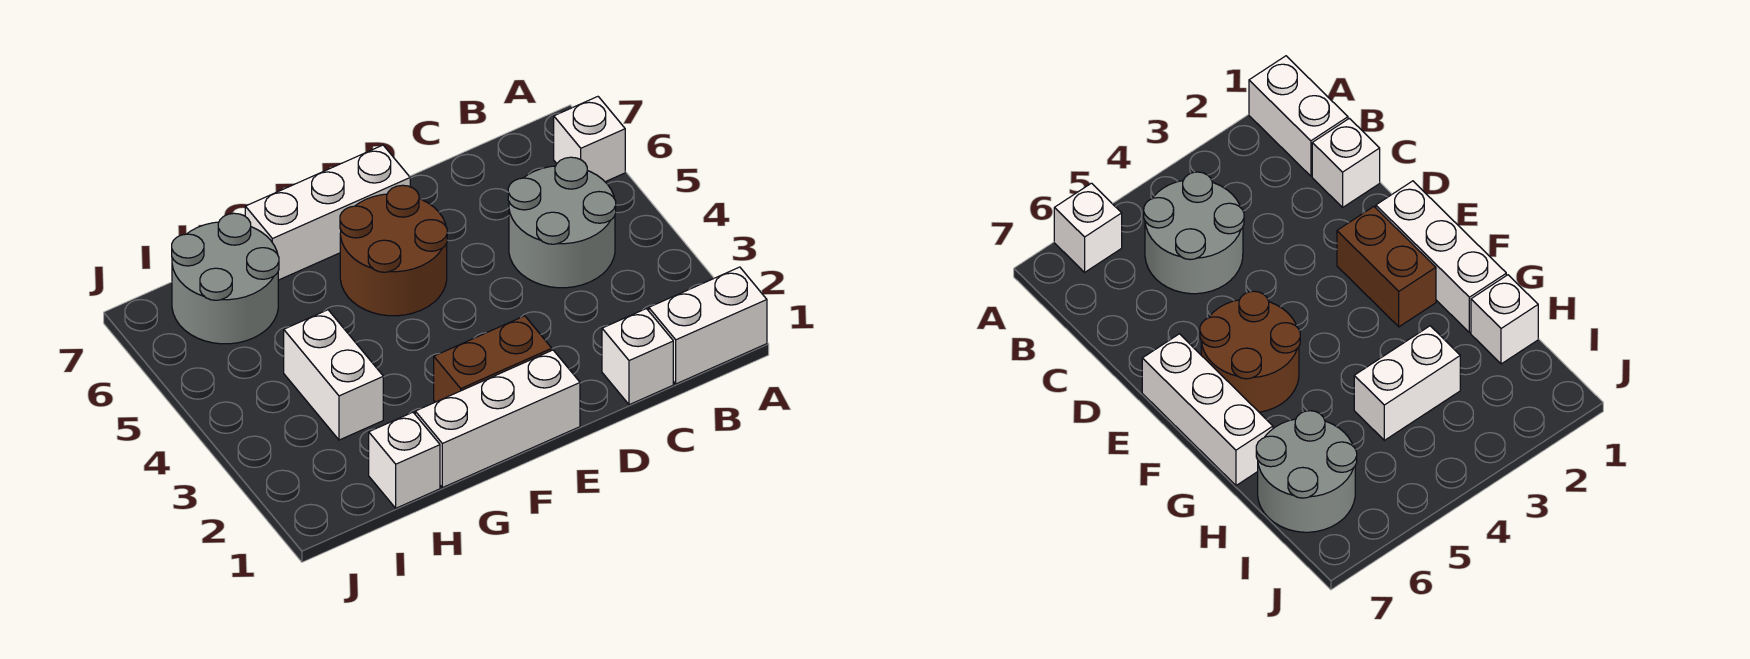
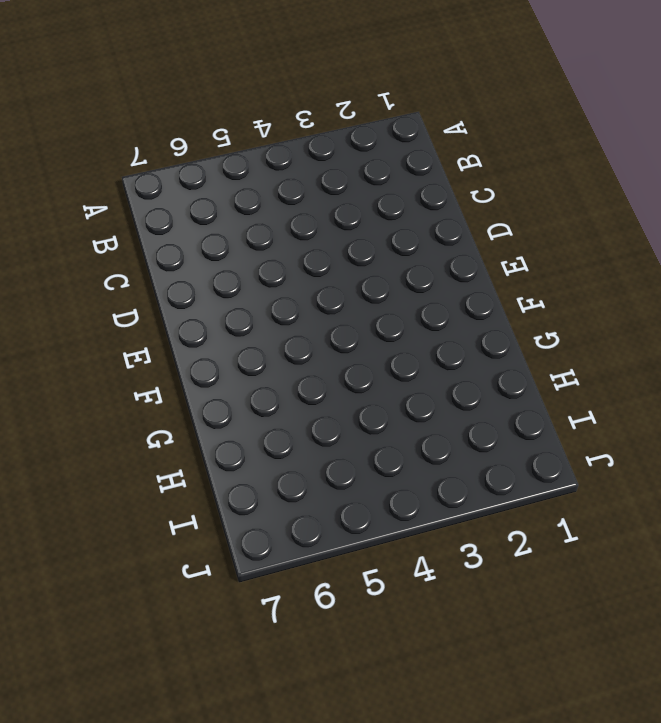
none -> white 1x2 brick [649,267,767,384]
none -> white 1x1 brick [554,97,625,182]

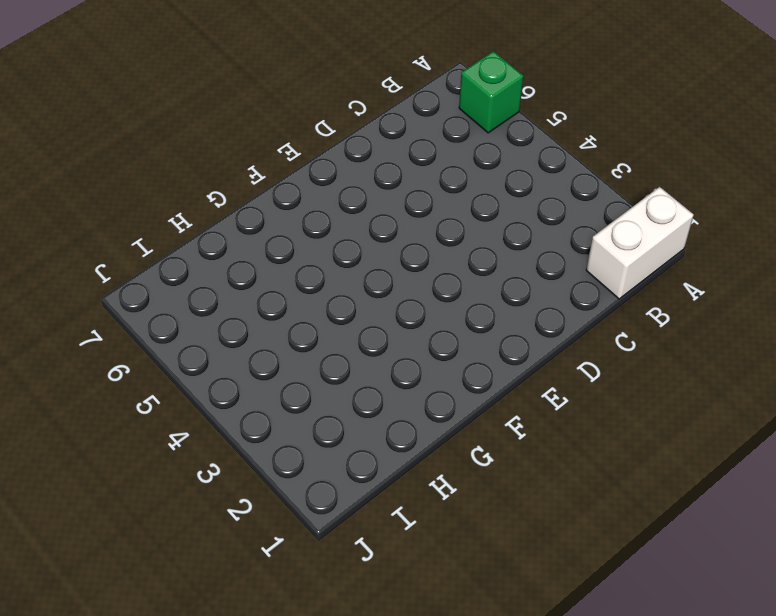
green 1x1 brick [459,51,523,133] -> white 1x1 brick [554,97,625,182]
none -> grey 2x2 round brick [508,157,616,288]
none -> white 1x1 brick [602,309,673,405]

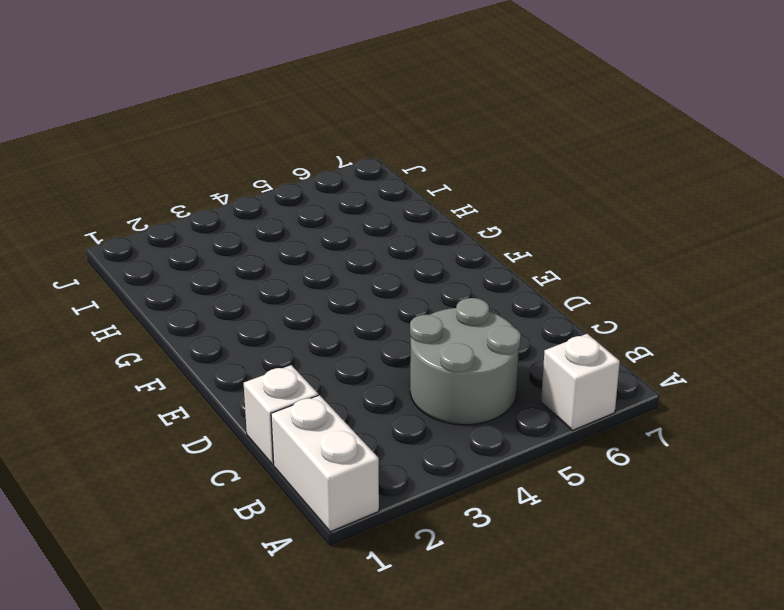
none -> white 1x3 brick [415,350,580,488]
none -> brown 1x2 brick [434,316,552,402]

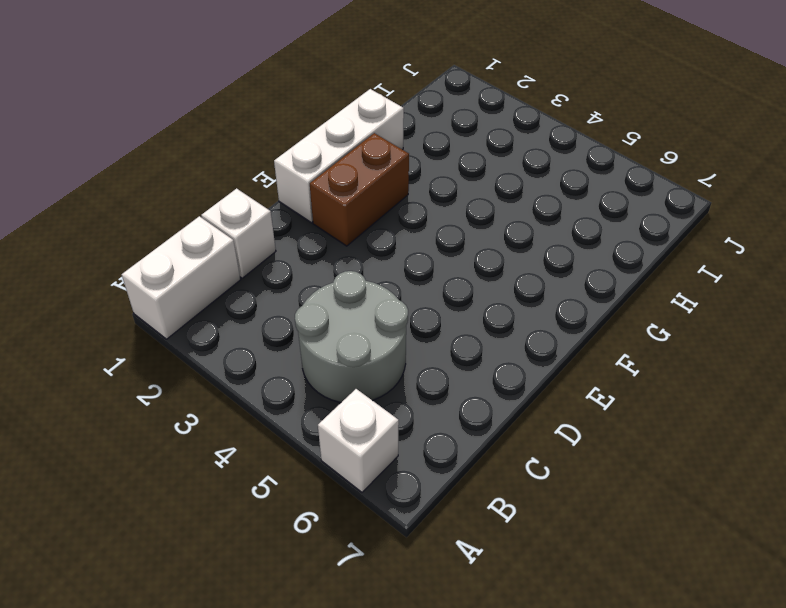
none -> brown 2x2 round brick [340,185,447,316]
none -> white 1x3 brick [245,145,410,280]

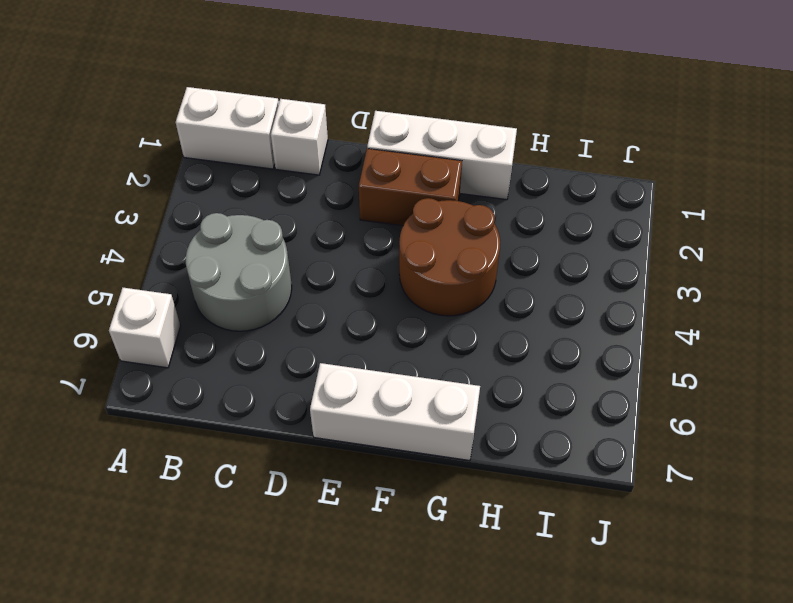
brown 2x2 round brick [399,198,500,316] -> brown 2x2 round brick moved to [340,185,447,316]
none -> white 1x1 brick [369,412,440,508]
none -> white 1x2 brick [284,310,383,440]

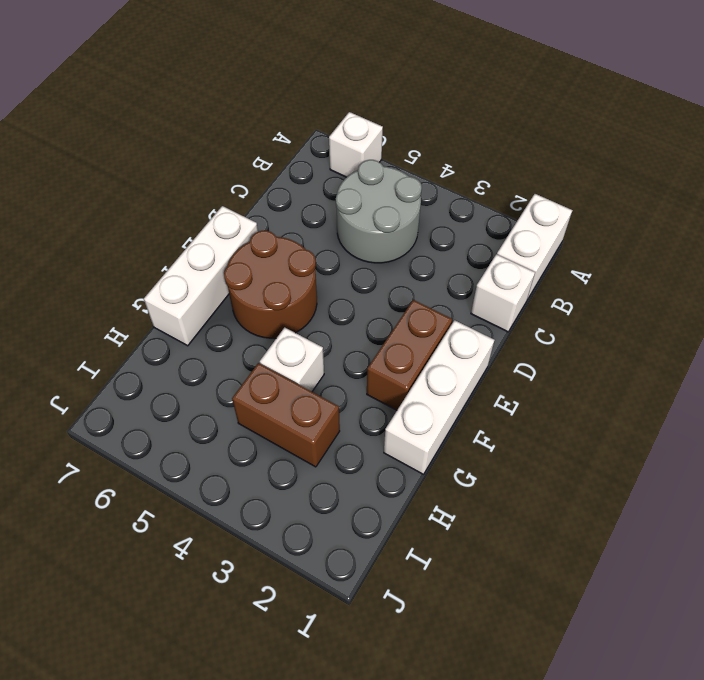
white 1x1 brick [260,328,324,392] -> white 1x1 brick moved to [369,412,440,508]
brown 1x2 brick [232,363,340,467] -> white 1x2 brick [284,310,383,440]
none -> grey 2x2 round brick [172,213,279,344]

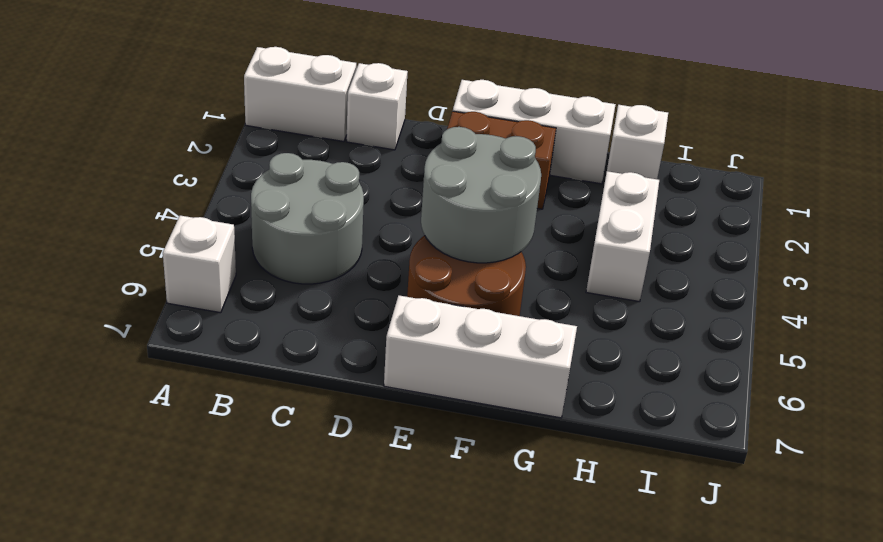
grey 2x2 round brick [421,127,541,263] -> grey 2x2 round brick moved to [172,213,279,344]

